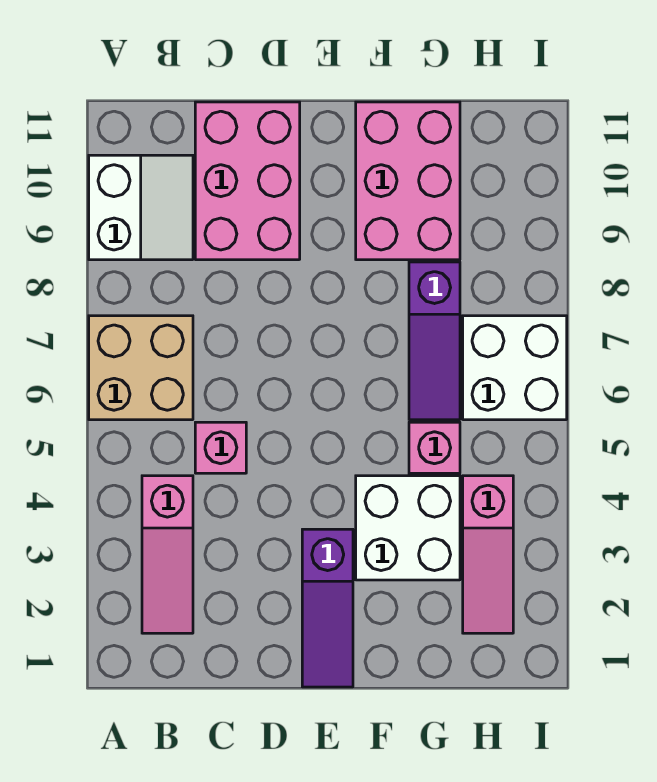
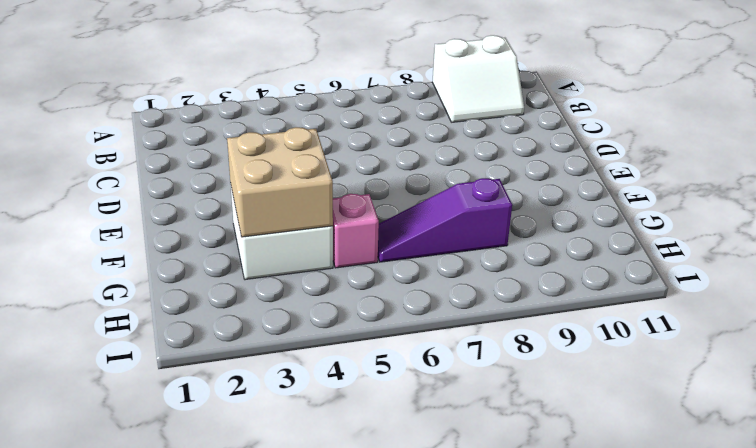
tan 2x2 brick [227,127,333,237] -> tan 2x2 brick moved to [89,316,193,420]
none -> pink 1x3 slope [142,476,193,633]
none -> pink 1x1 brick [195,422,246,473]
none -> pink 2x3 brick [195,102,300,260]

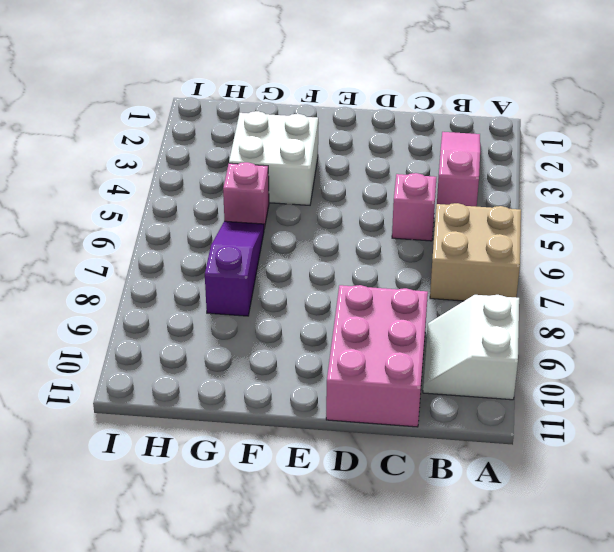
none -> purple 1x3 slope [302,529,353,687]
none -> pink 2x3 brick [356,102,460,260]
none -> pink 1x3 slope [463,476,513,633]

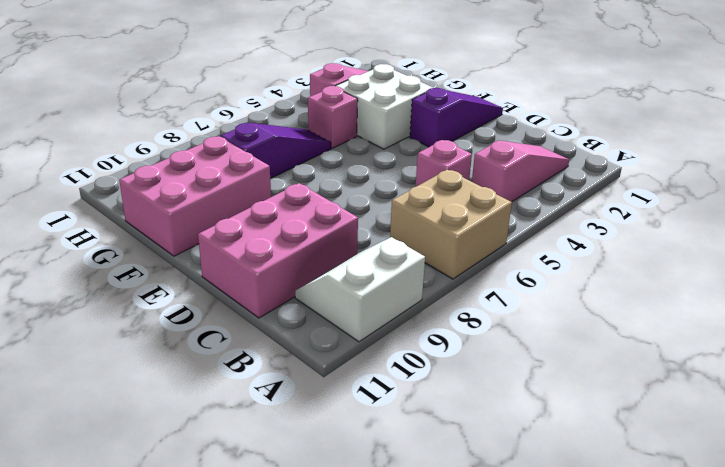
none -> white 2x2 brick [463,316,567,420]

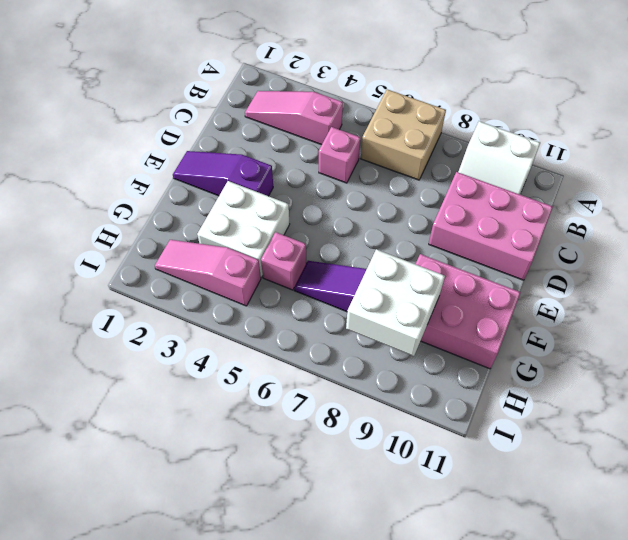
white 2x2 brick [346,249,445,356] -> white 2x2 brick moved to [463,316,567,420]

